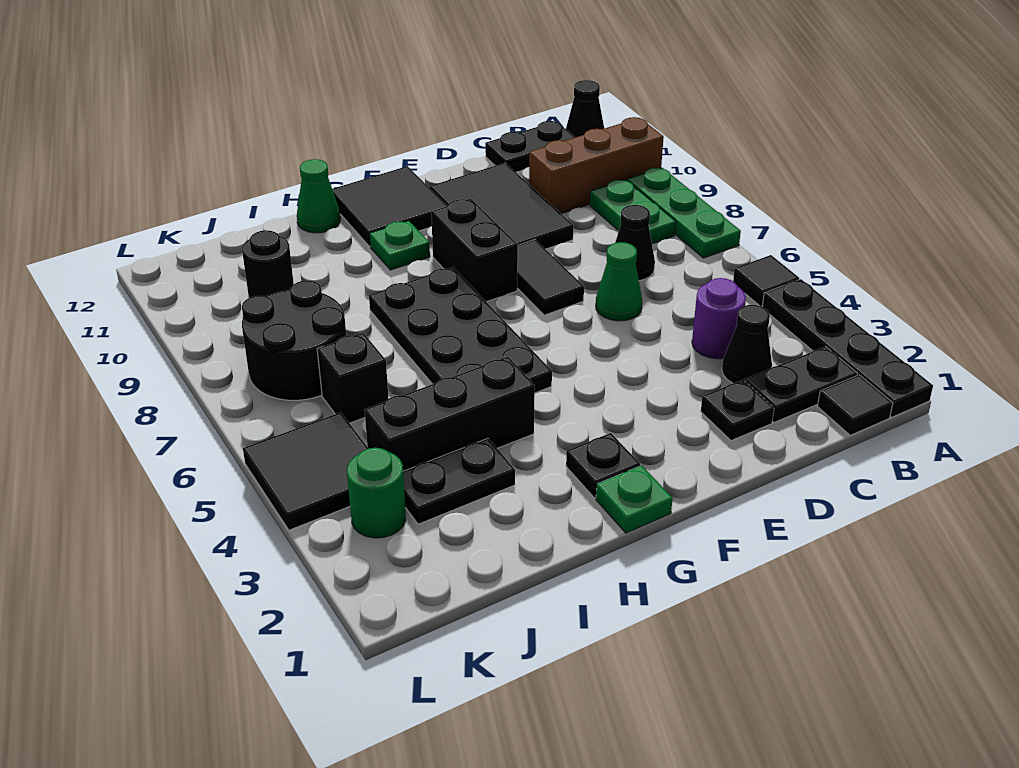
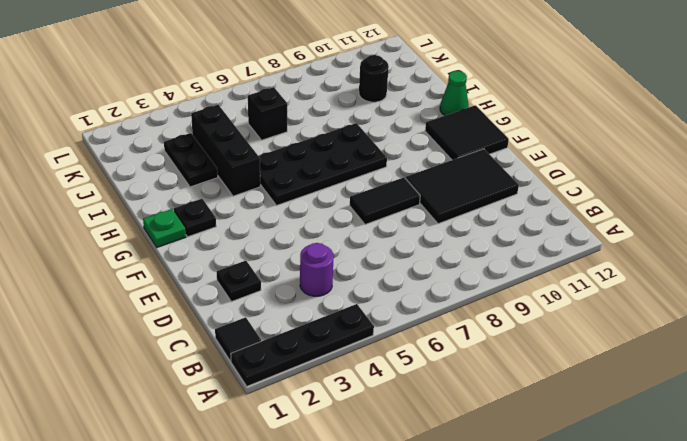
none -> black 1x1 tile [733,255,799,307]
none -> green 1x3 plate [628,168,741,258]
none -> brown 1x3 brick [529,117,664,214]
none -> black 1x1 cone [566,80,604,137]

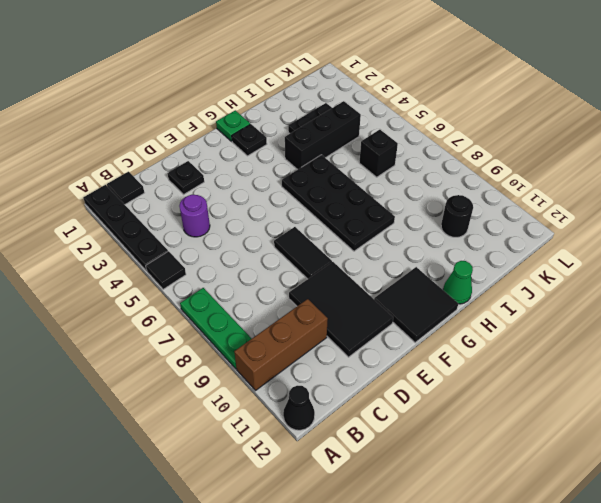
none -> black 1x2 plate [745,347,857,423]
none -> green 1x2 plate [590,180,676,244]
none -> black 1x2 plate [485,121,575,172]
none -> black 1x1 cone [722,305,772,383]

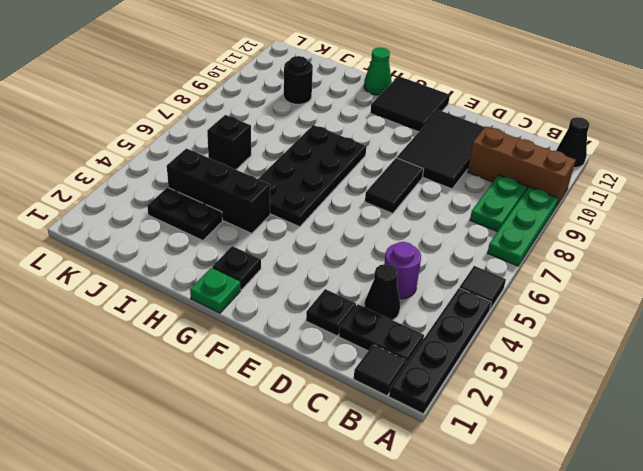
none -> black 1x2 plate [485,121,575,172]
none -> black 1x1 cone [615,205,655,281]
none -> green 1x1 cone [596,242,642,321]
none -> black 1x2 brick [431,199,518,302]

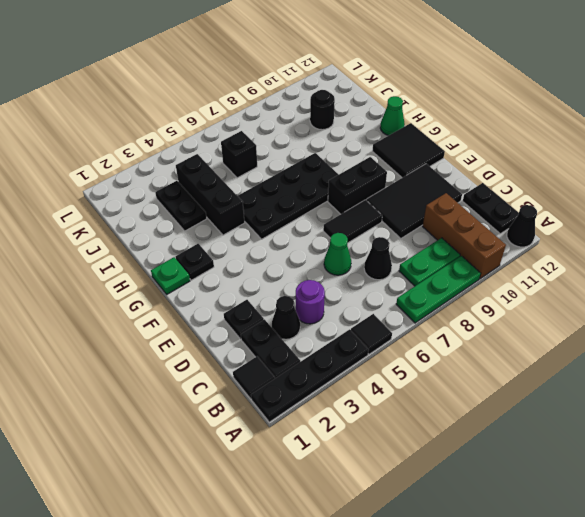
none -> green 1x1 plate [370,221,430,270]
none -> black 2x2 round brick [242,280,346,400]
none -> green 1x1 round brick [347,448,406,538]
none -> black 2x2 tile [243,412,369,530]

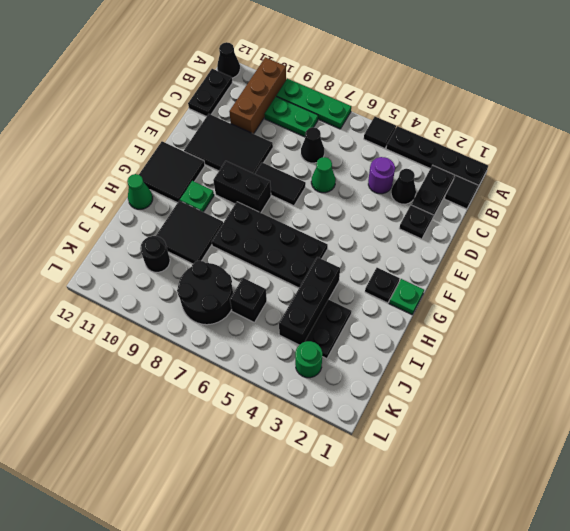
black 2x2 tile [156,201,223,264] -> black 2x2 tile moved to [243,412,369,530]

